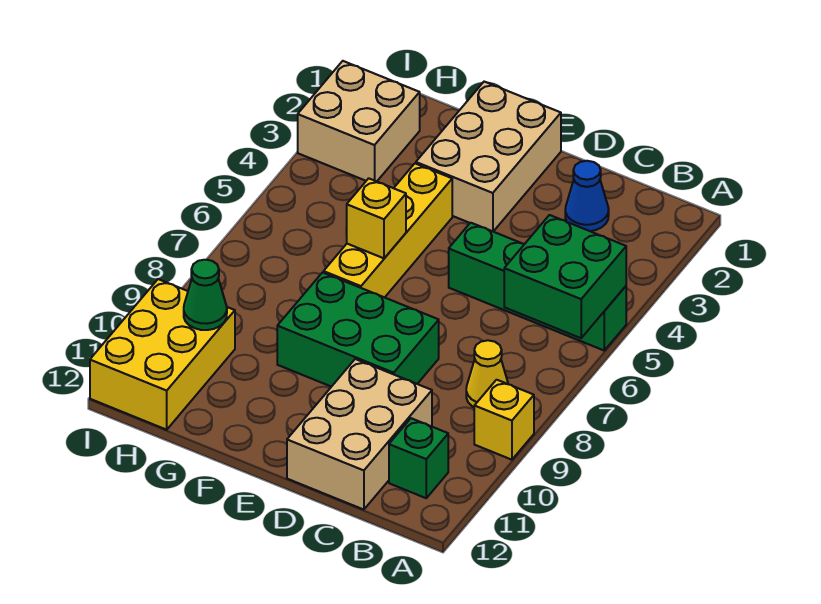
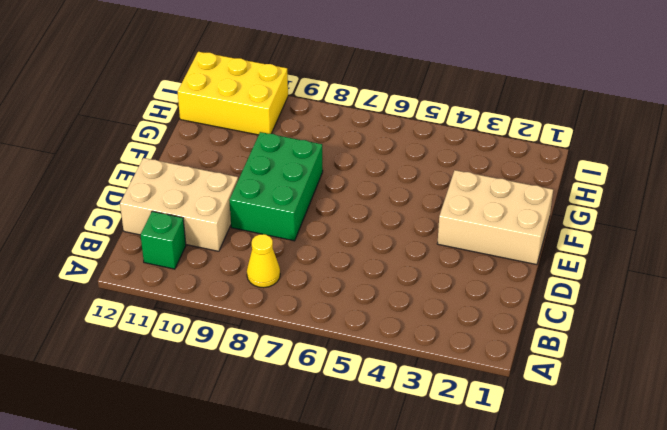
none -> green 1x4 brick [449,223,626,350]
none -> yellow 1x1 brick [474,380,534,460]
none -> blue 1x1 cone [565,161,609,231]

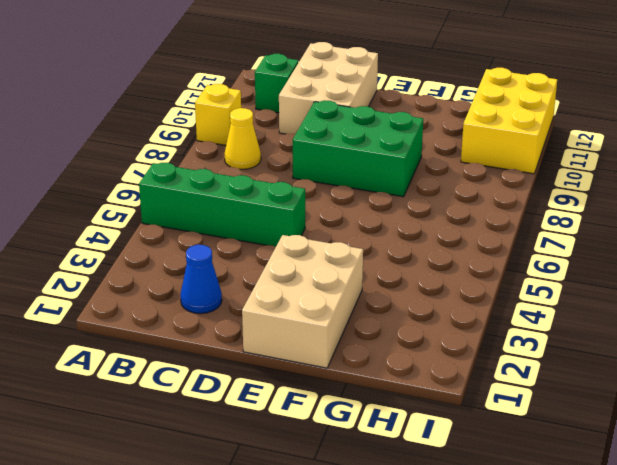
none -> yellow 1x4 brick [324,164,452,298]
none -> tan 2x2 brick [298,61,420,181]
none -> green 2x2 brick [504,215,626,338]

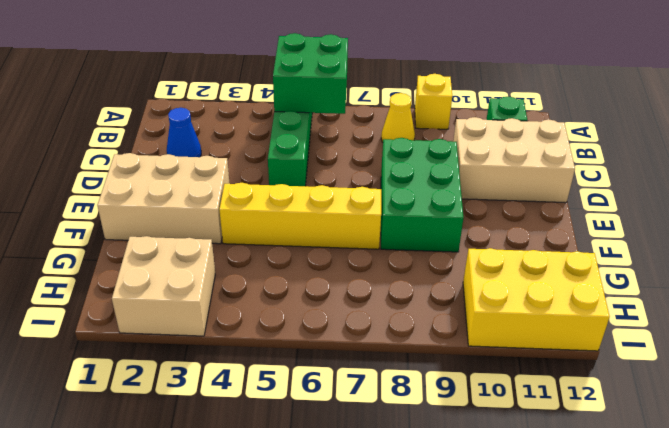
none -> yellow 1x1 brick [347,178,406,258]
none -> green 1x1 cone [184,260,227,330]

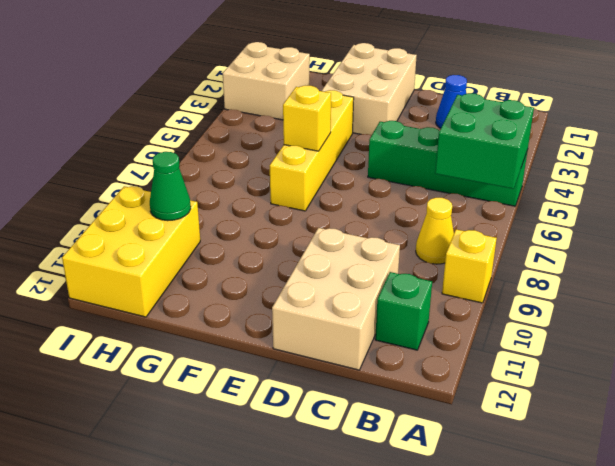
none -> green 2x3 brick [277,273,439,387]

